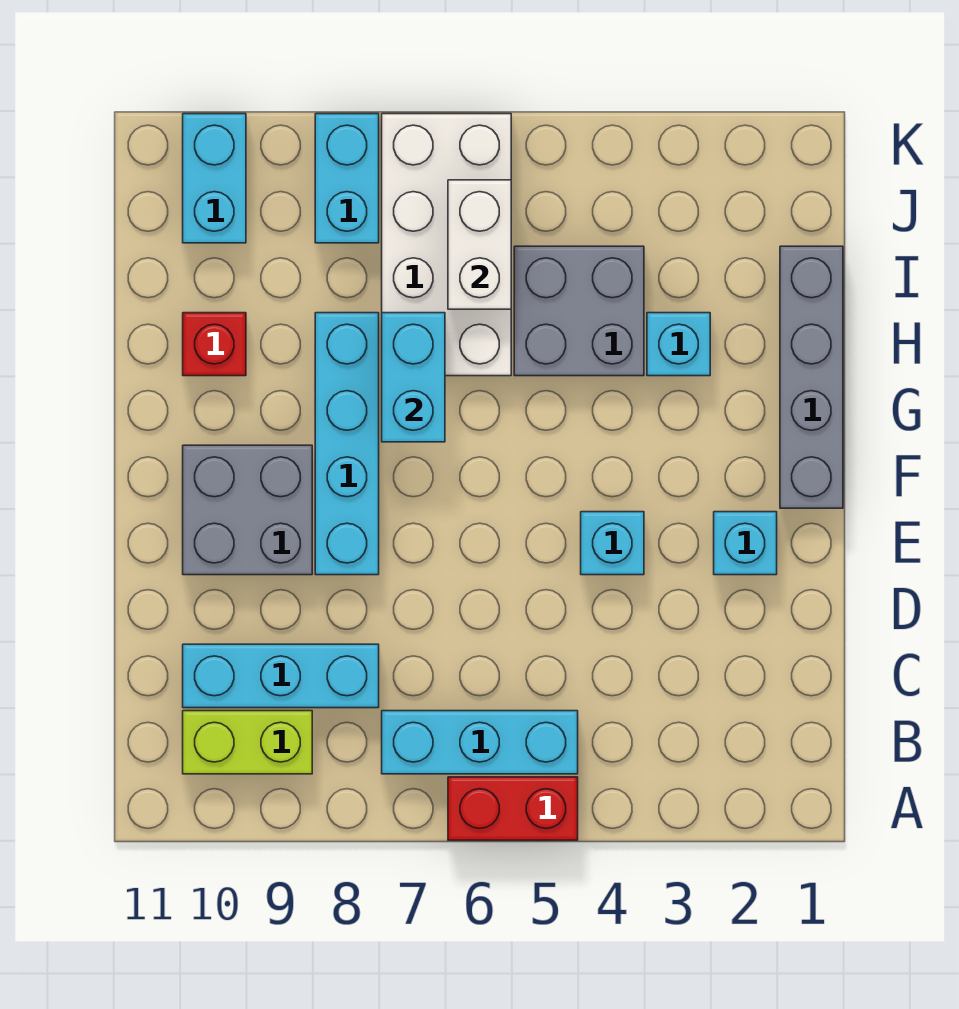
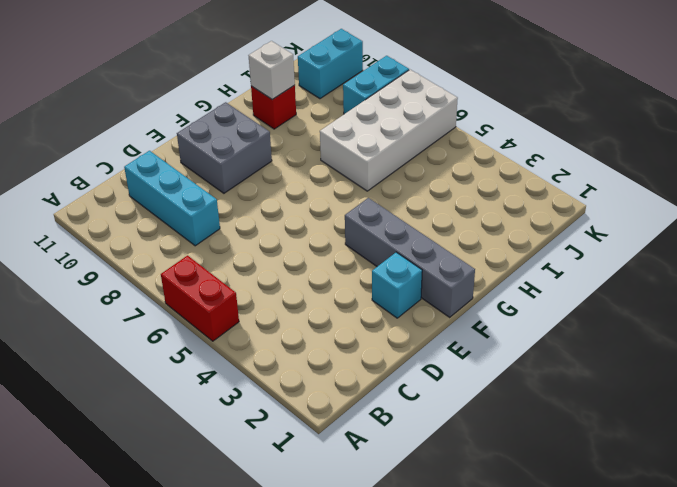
grey 1x4 brick [345,198,475,317] -> grey 1x4 brick turned to [780,246,843,508]
white 1x1 brick [248,41,295,99] -> none
none -> cyan 1x3 brick [382,711,578,774]
none -> lime 1x2 brick [183,711,312,774]
none -> cyan 1x1 brick [581,512,644,575]

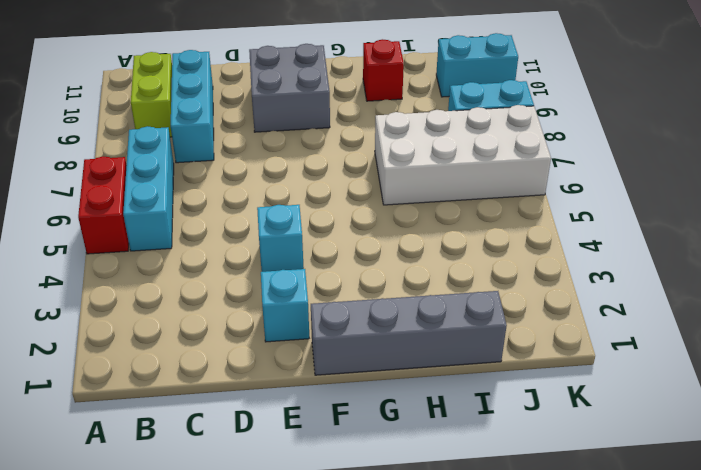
none -> cyan 1x4 brick [315,313,379,575]
none -> cyan 1x1 brick [647,313,710,376]
none -> grey 2x2 brick [514,246,644,376]

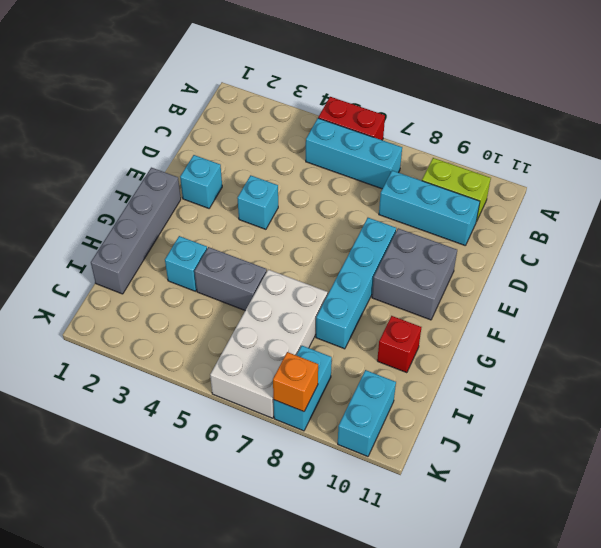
grey 1x2 brick [194,247,267,310] -> grey 2x2 brick [514,246,644,376]
orange 1x1 brick [273,352,318,412] -> none
none -> cyan 1x2 brick [382,313,445,442]
none -> white 1x2 brick [448,180,511,309]

